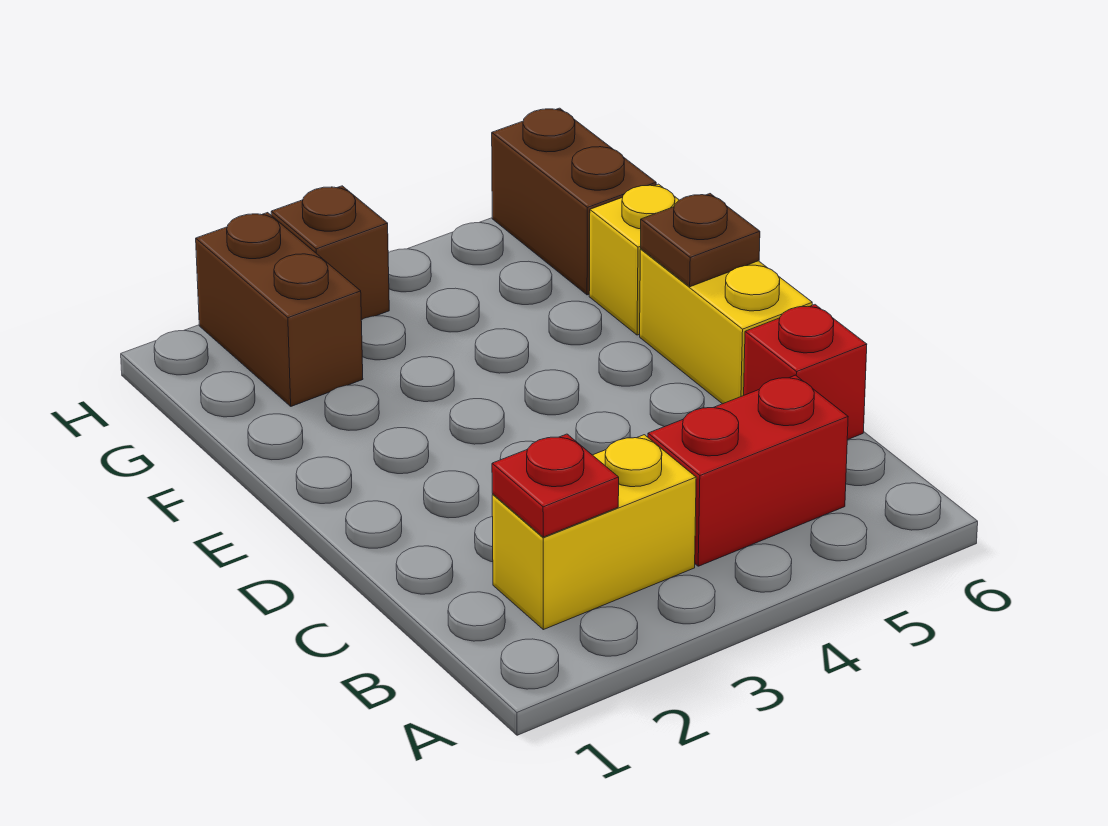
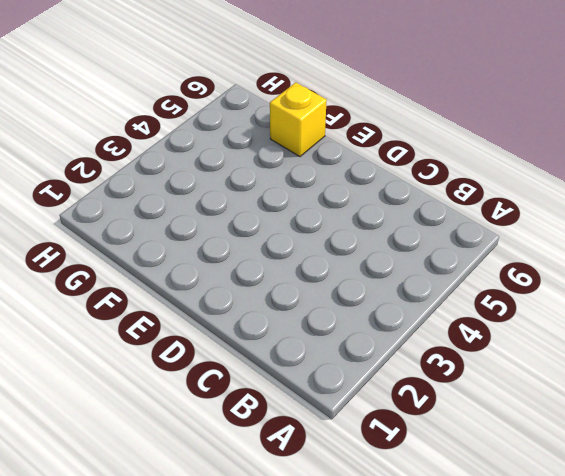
none -> yellow 1x2 brick [492,435,696,630]
none -> red 1x2 brick [648,375,848,566]

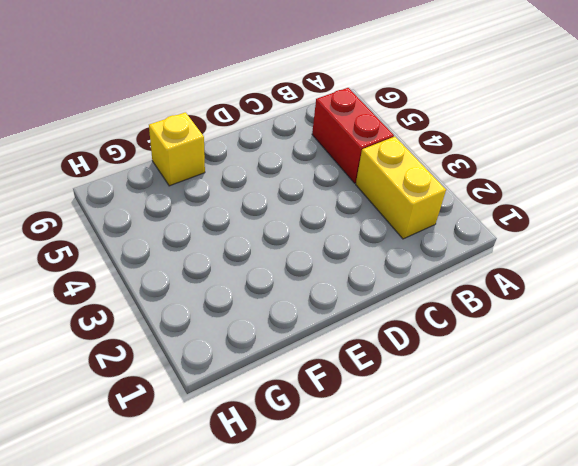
none -> red 1x1 brick [744,305,867,440]
none -> yellow 1x2 brick [640,249,812,404]

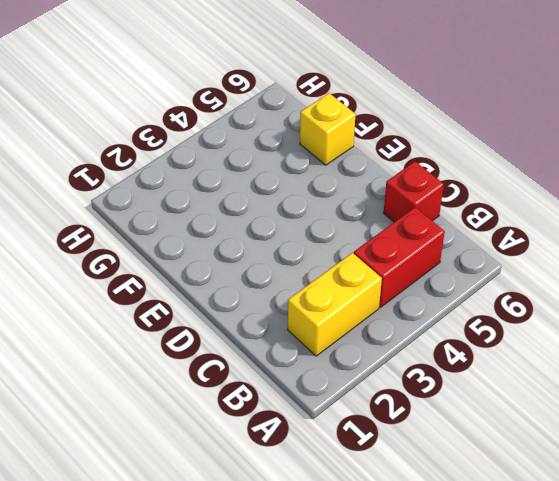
none -> yellow 1x2 brick [640,249,812,404]
none -> brown 1x2 brick [196,213,363,406]

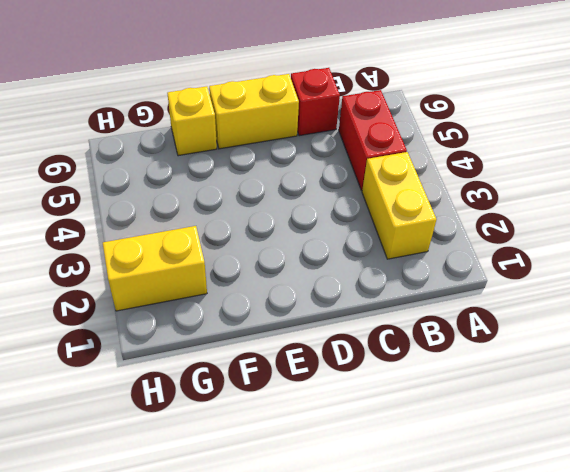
yellow 1x2 brick [103,226,207,311] -> brown 1x2 brick [196,213,363,406]
none -> brown 1x2 brick [492,108,656,295]
none -> brown 1x1 brick [271,186,389,320]

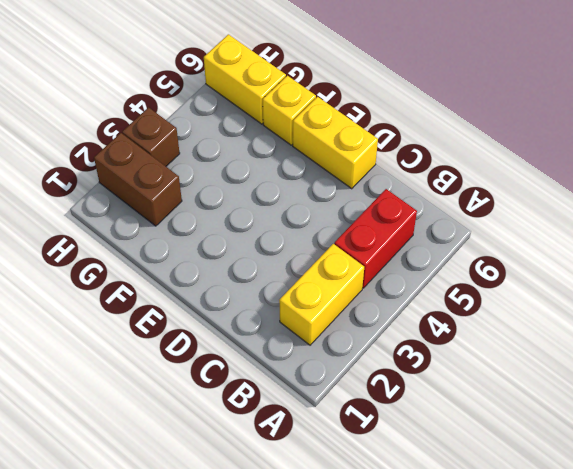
yellow 1x2 brick [204,34,286,124] -> brown 1x2 brick [492,108,656,295]
none -> red 1x1 brick [744,305,867,440]
none -> red 1x1 plate [492,434,619,537]

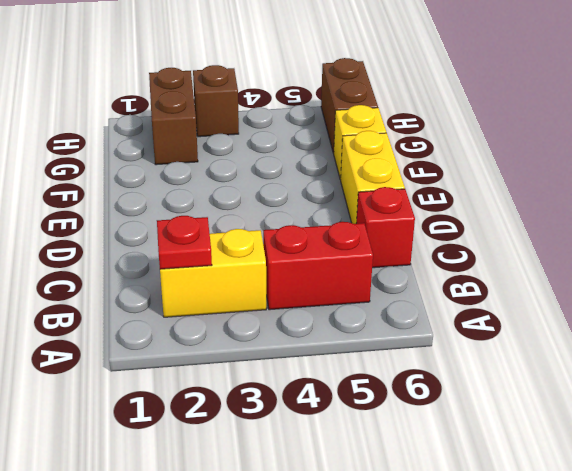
none -> brown 1x1 plate [641,194,760,287]

